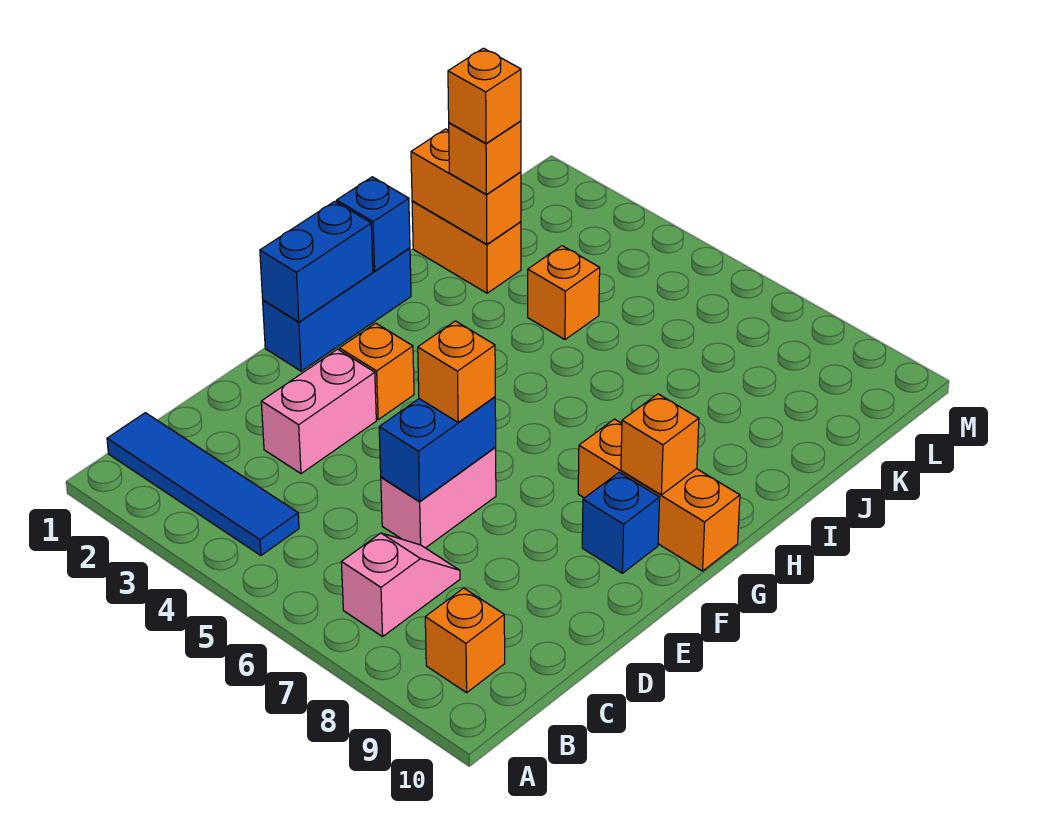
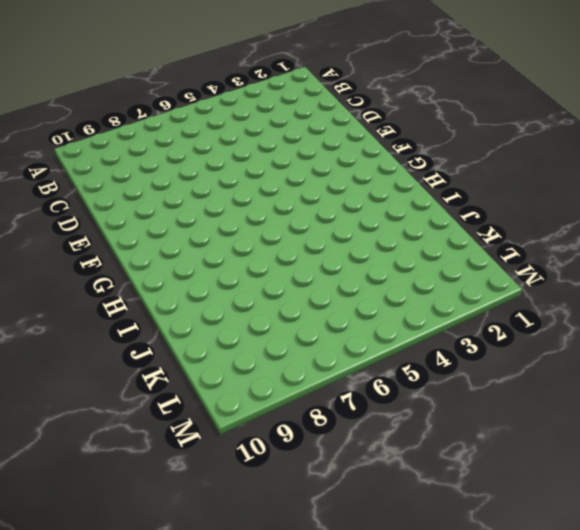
none -> blue 1x4 tile [107,413,299,555]
none -> pink 1x2 slope [341,533,460,637]
none -> orange 1x1 brick [425,588,505,693]

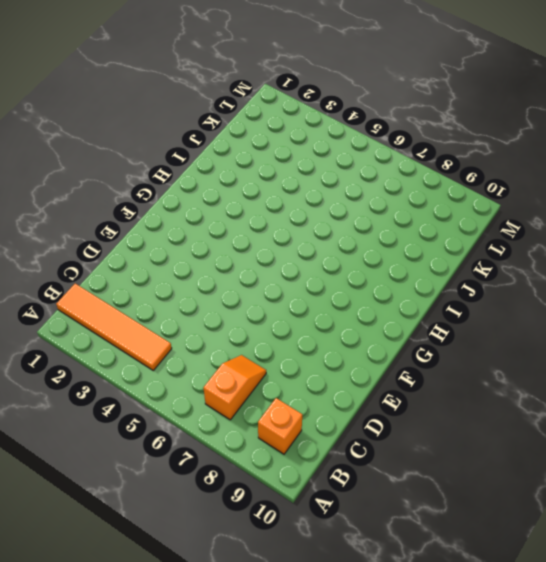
orange 1x4 tile [56,284,172,370] -> blue 1x4 tile [107,413,299,555]
orange 1x2 slope [203,355,266,420] -> pink 1x2 slope [341,533,460,637]
none -> pink 1x2 brick [261,349,376,474]
none -> pink 1x2 brick [381,448,496,548]
none -> blue 1x3 brick [263,248,411,371]

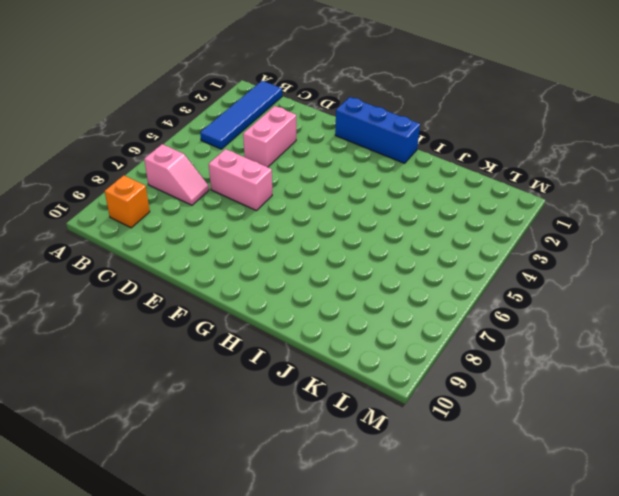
pink 1x2 brick [243,106,296,167] -> pink 1x2 brick turned to [261,349,376,474]
none -> orange 1x1 brick [339,323,414,419]
none -> blue 1x1 brick [582,472,660,573]
none -> orange 1x3 brick [578,419,740,571]

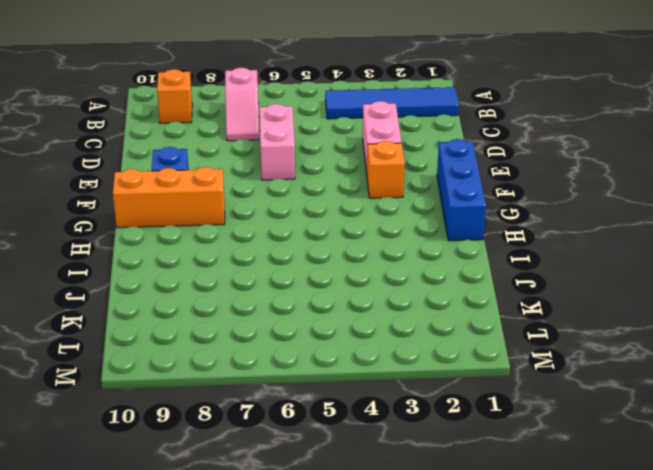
none -> orange 1x2 brick [412,201,521,293]
none -> orange 1x1 brick [528,246,600,340]
none -> blue 1x2 brick [379,397,496,501]

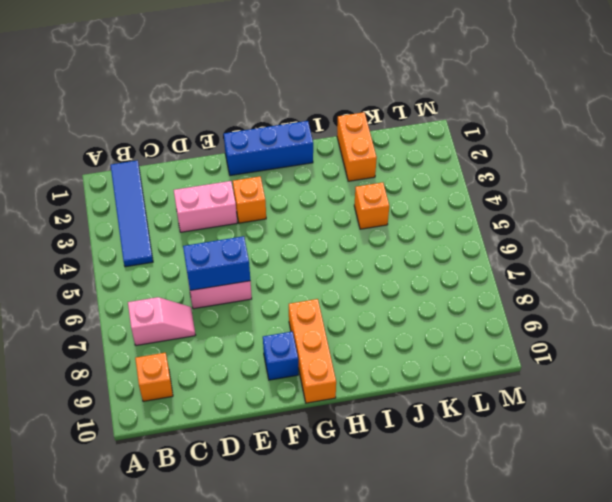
none -> blue 1x2 brick [260,201,373,322]
none -> orange 1x1 brick [621,394,699,495]
none -> blue 1x1 brick [337,177,410,271]

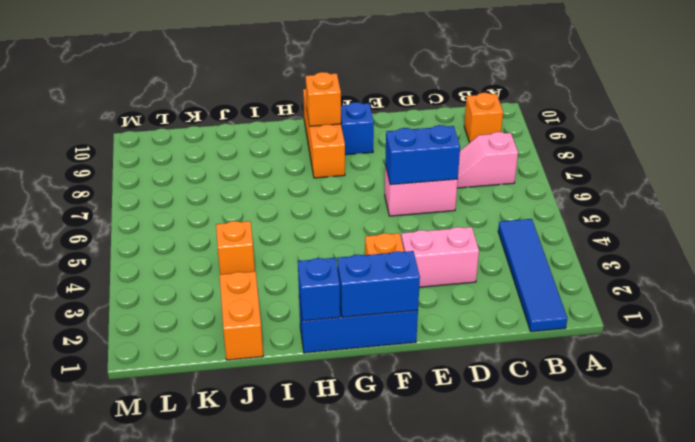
none -> orange 1x2 brick [411,129,521,244]
none -> orange 1x1 brick [418,321,495,422]
none -> orange 1x1 brick [449,121,521,194]

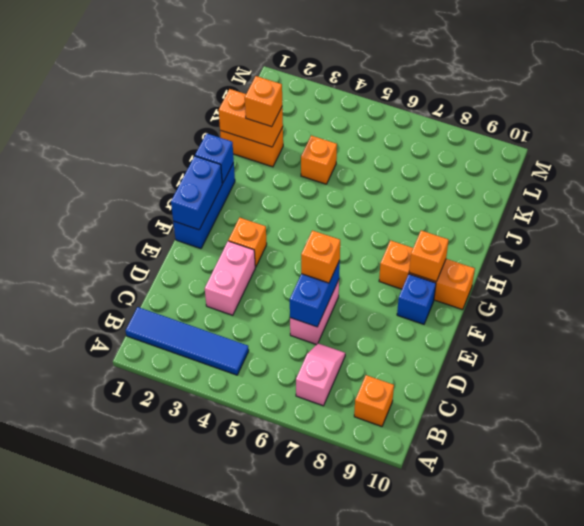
none -> orange 1x1 brick [448,48,521,143]

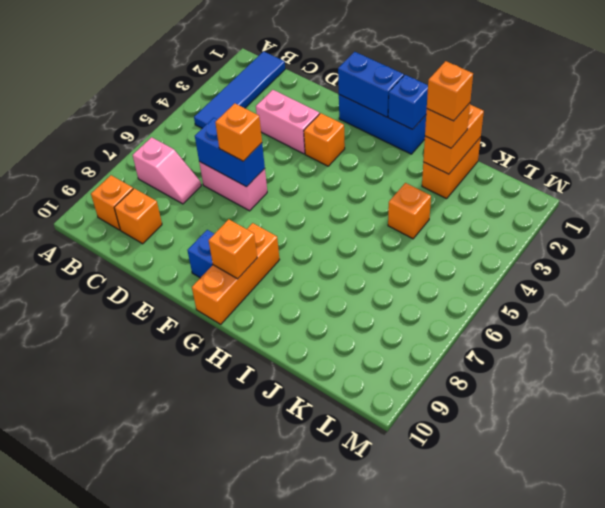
orange 1x1 brick [114,188,162,244] -> none

